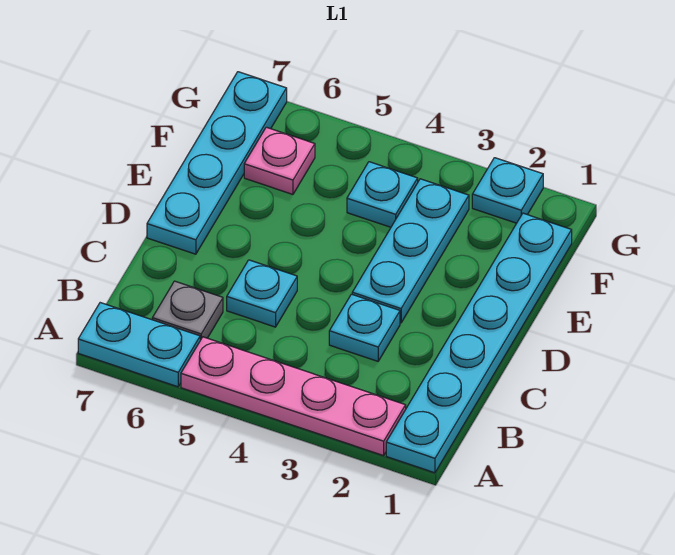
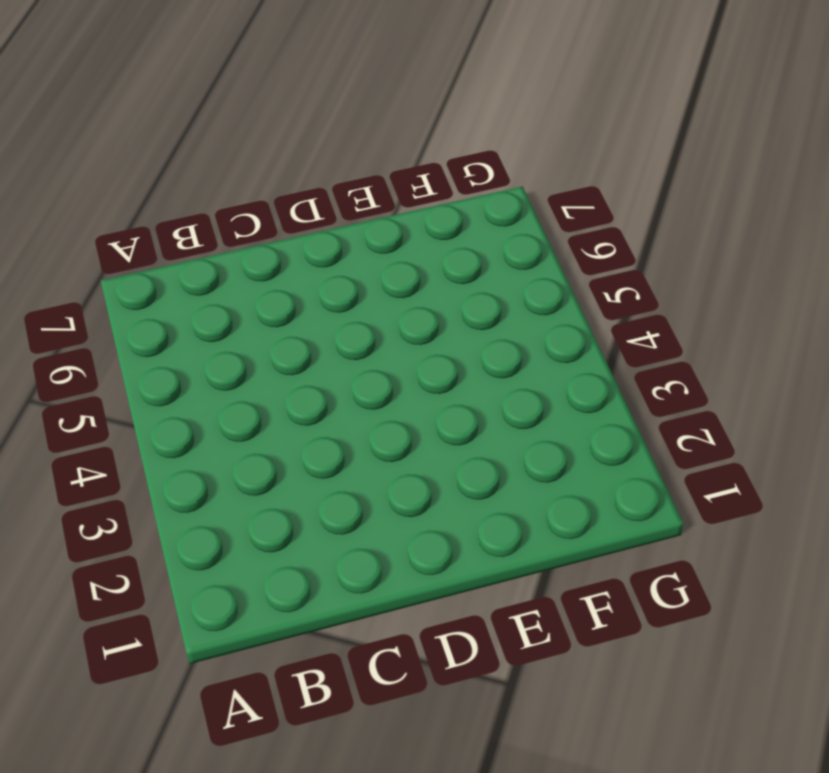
none -> cyan 1x6 plate [386,213,572,473]
none -> pink 1x4 plate [181,337,406,456]

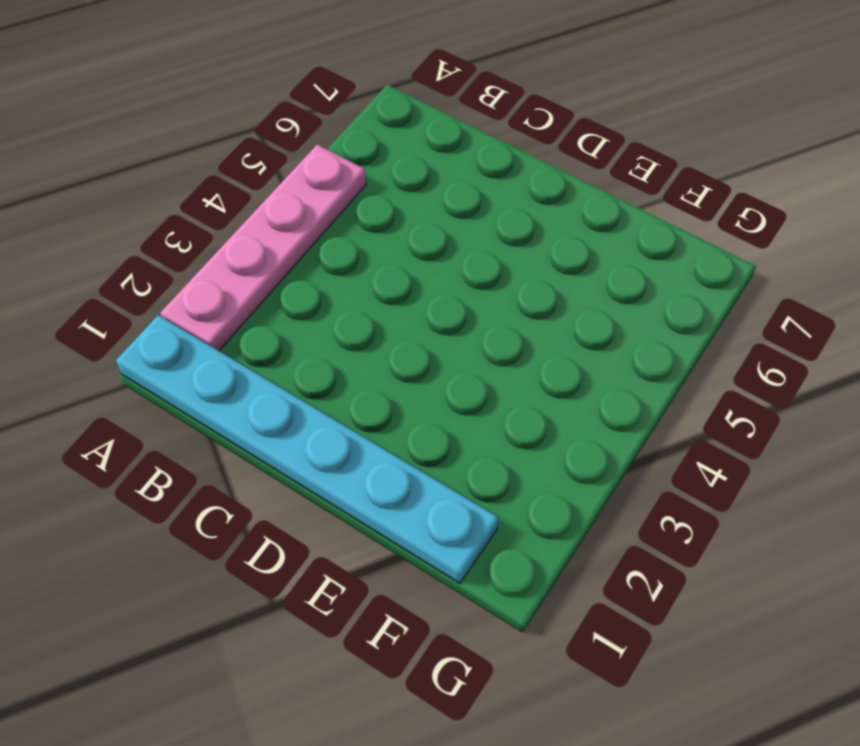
none -> cyan 1x2 plate [78,303,200,387]
none -> grey 1x1 plate [152,281,223,340]

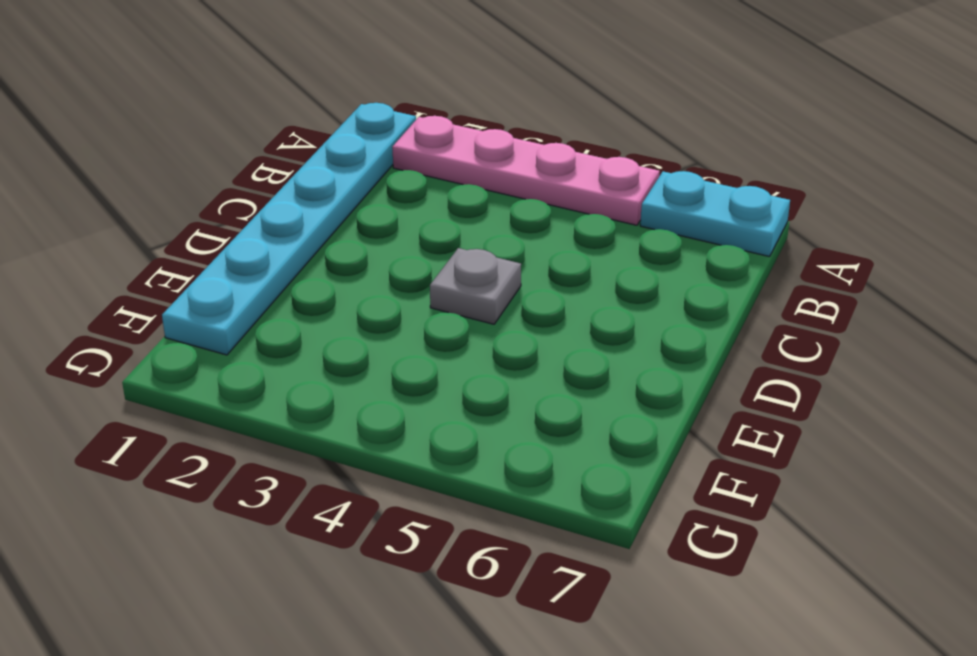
grey 1x1 plate [430,248,521,324] -> grey 1x1 plate moved to [152,281,223,340]
none -> cyan 1x1 plate [329,294,400,361]
none -> cyan 1x1 plate [227,260,297,327]

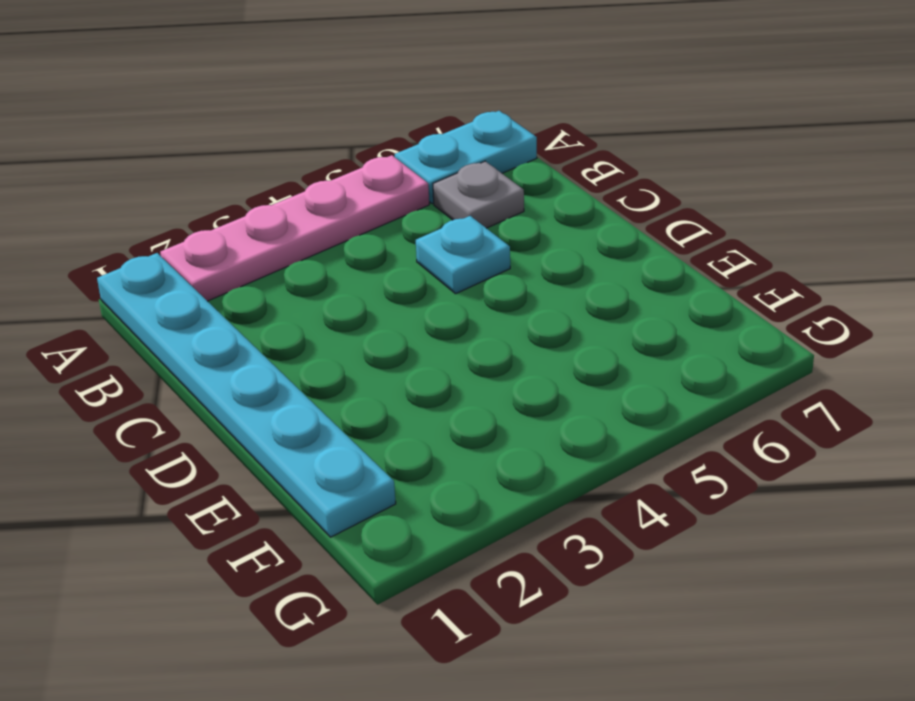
none -> cyan 1x1 plate [329,294,400,361]
none -> cyan 1x3 plate [352,179,469,323]

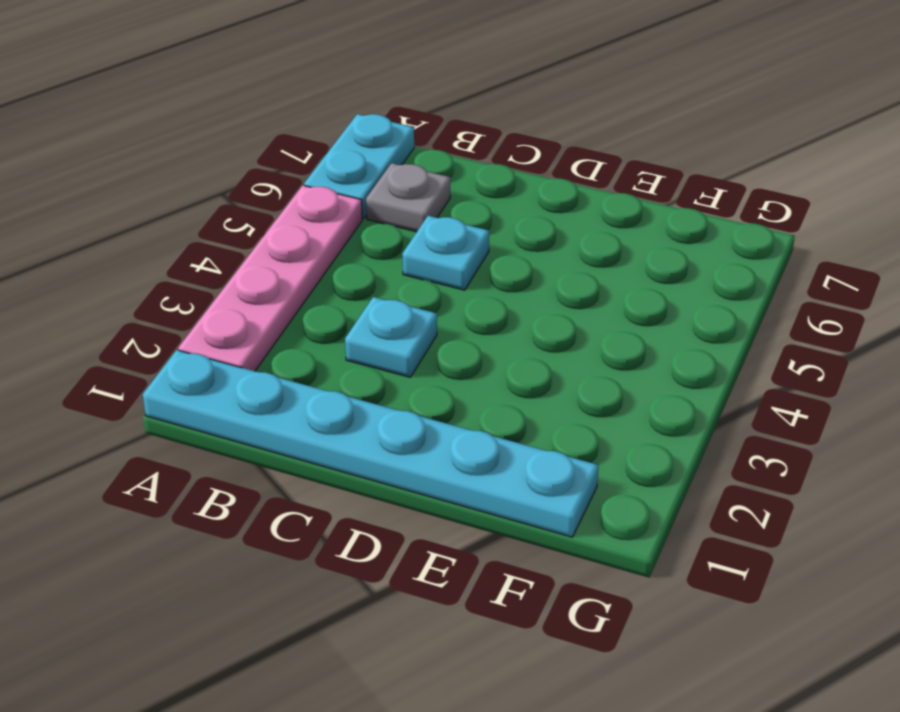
none -> cyan 1x3 plate [352,179,469,323]
none -> cyan 1x4 plate [147,72,287,254]

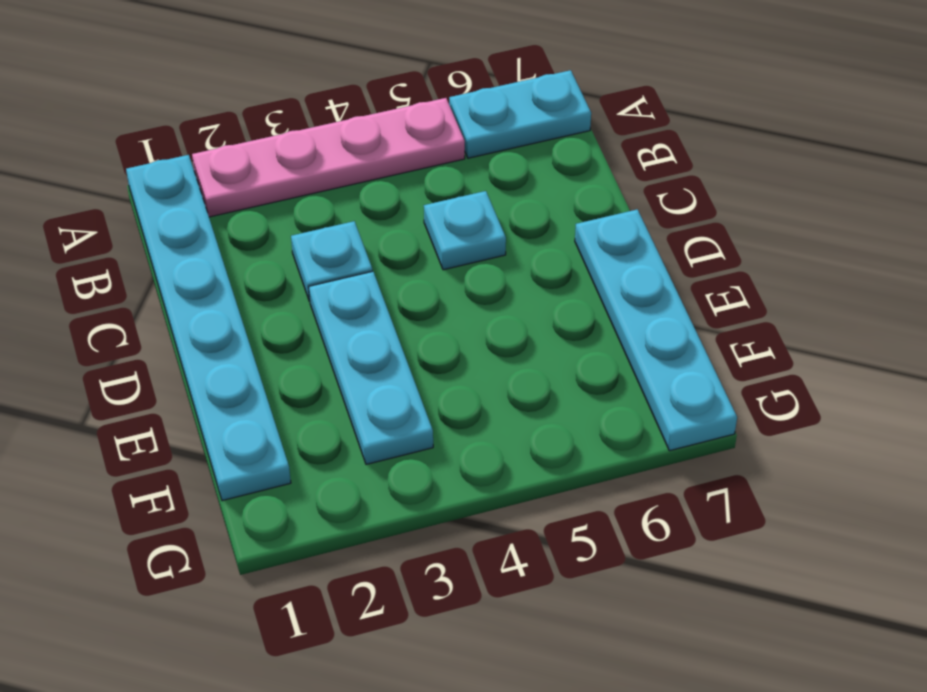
none -> grey 1x1 plate [152,281,223,340]
none -> cyan 1x1 plate [347,162,418,227]

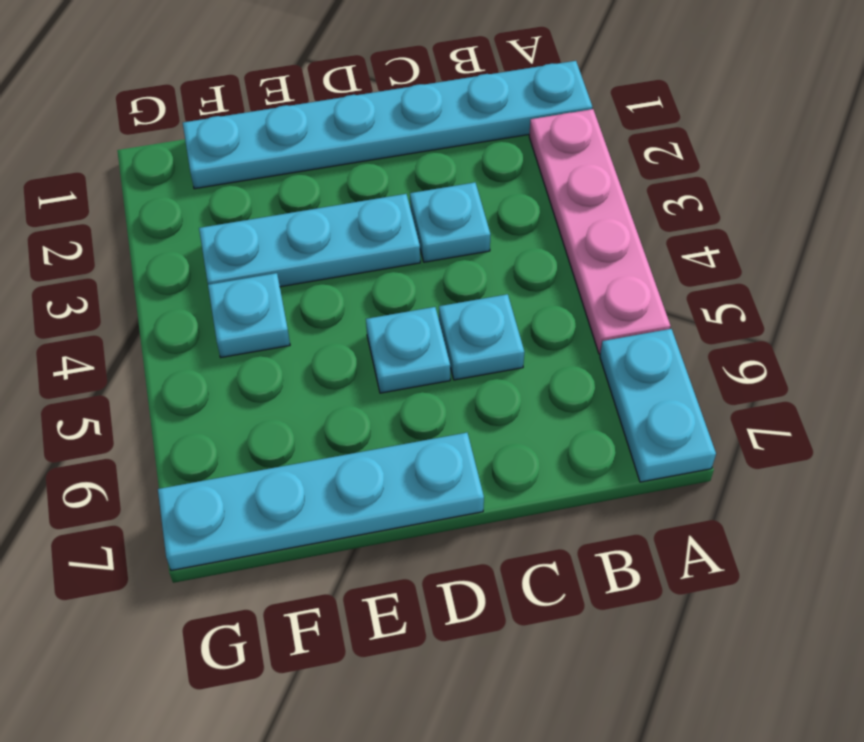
cyan 1x1 plate [366,307,450,393] -> cyan 1x1 plate moved to [472,158,543,223]
none -> grey 1x1 plate [152,281,223,340]
none -> pink 1x1 plate [244,127,315,194]

